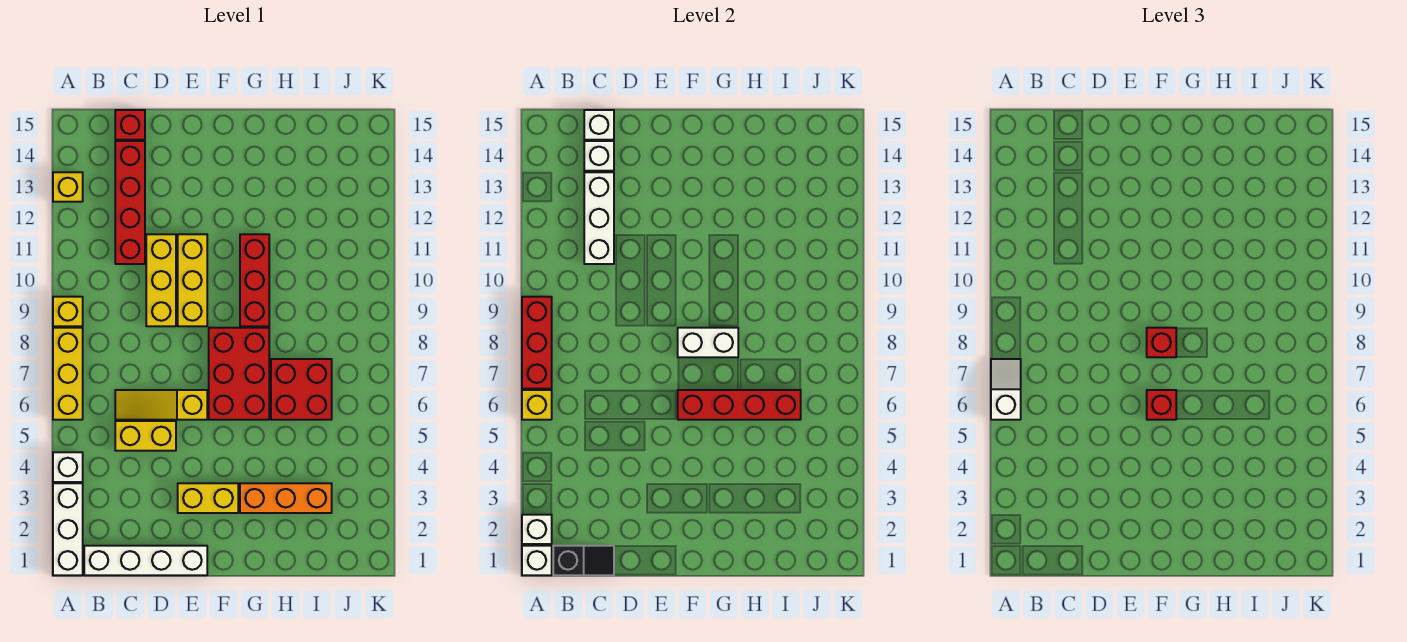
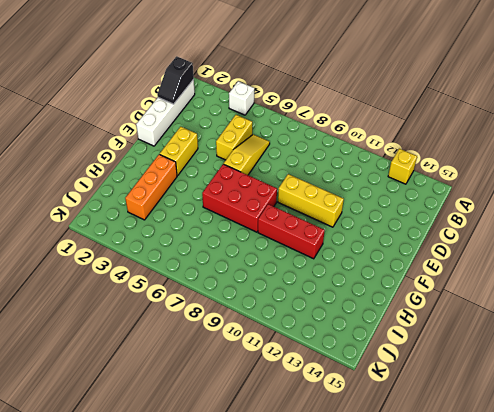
none -> white 1x3 brick [53,483,83,575]
none -> yellow 1x3 brick [53,328,83,420]
none -> yellow 1x1 brick [53,297,83,326]
none -> red 1x4 brick [115,141,145,264]

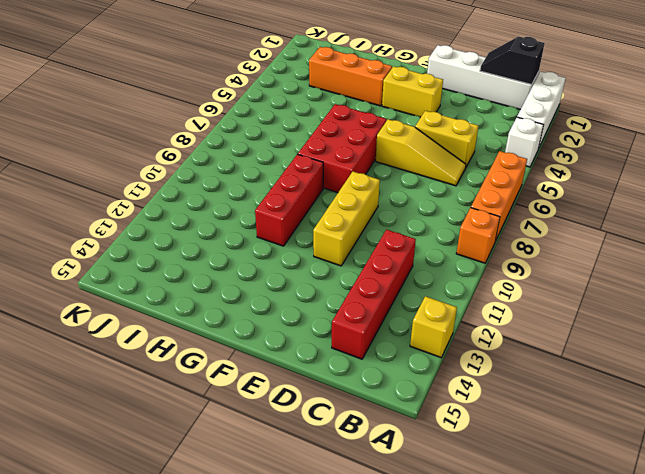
orange 1x3 brick [471,151,527,242] -> yellow 1x3 brick [53,328,83,420]
orange 1x1 brick [456,208,500,263] -> yellow 1x1 brick [53,297,83,326]
none -> red 1x1 brick [115,110,145,140]
none -> yellow 1x3 brick [146,234,176,326]
none -> red 2x2 brick [271,359,332,420]
none -> white 1x1 brick [522,546,552,575]

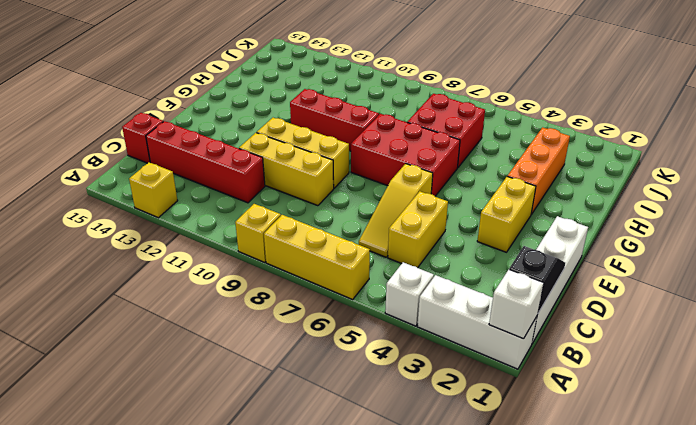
none -> white 1x1 brick [522,515,552,544]
none -> yellow 1x1 brick [522,390,552,420]
none -> red 1x3 brick [522,297,552,389]
none -> white 1x3 brick [584,172,614,264]

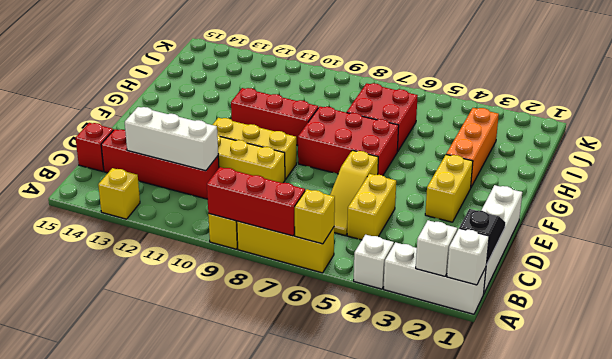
none -> white 1x1 brick [584,141,614,171]
none -> white 1x1 brick [584,110,614,140]
none -> red 1x4 brick [678,390,801,420]
none -> white 1x2 brick [678,328,738,357]

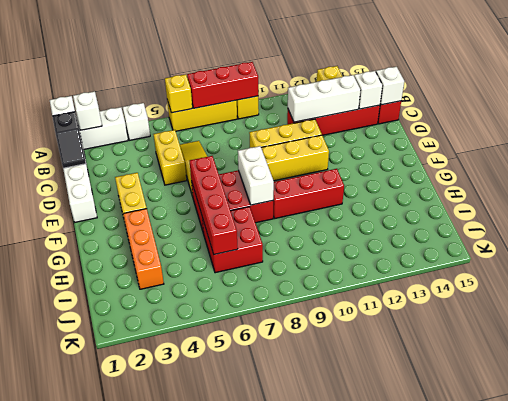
none -> white 1x2 slope [991,359,1021,420]
none -> red 1x1 brick [1147,390,1176,420]
none -> red 1x1 brick [1147,328,1176,357]

